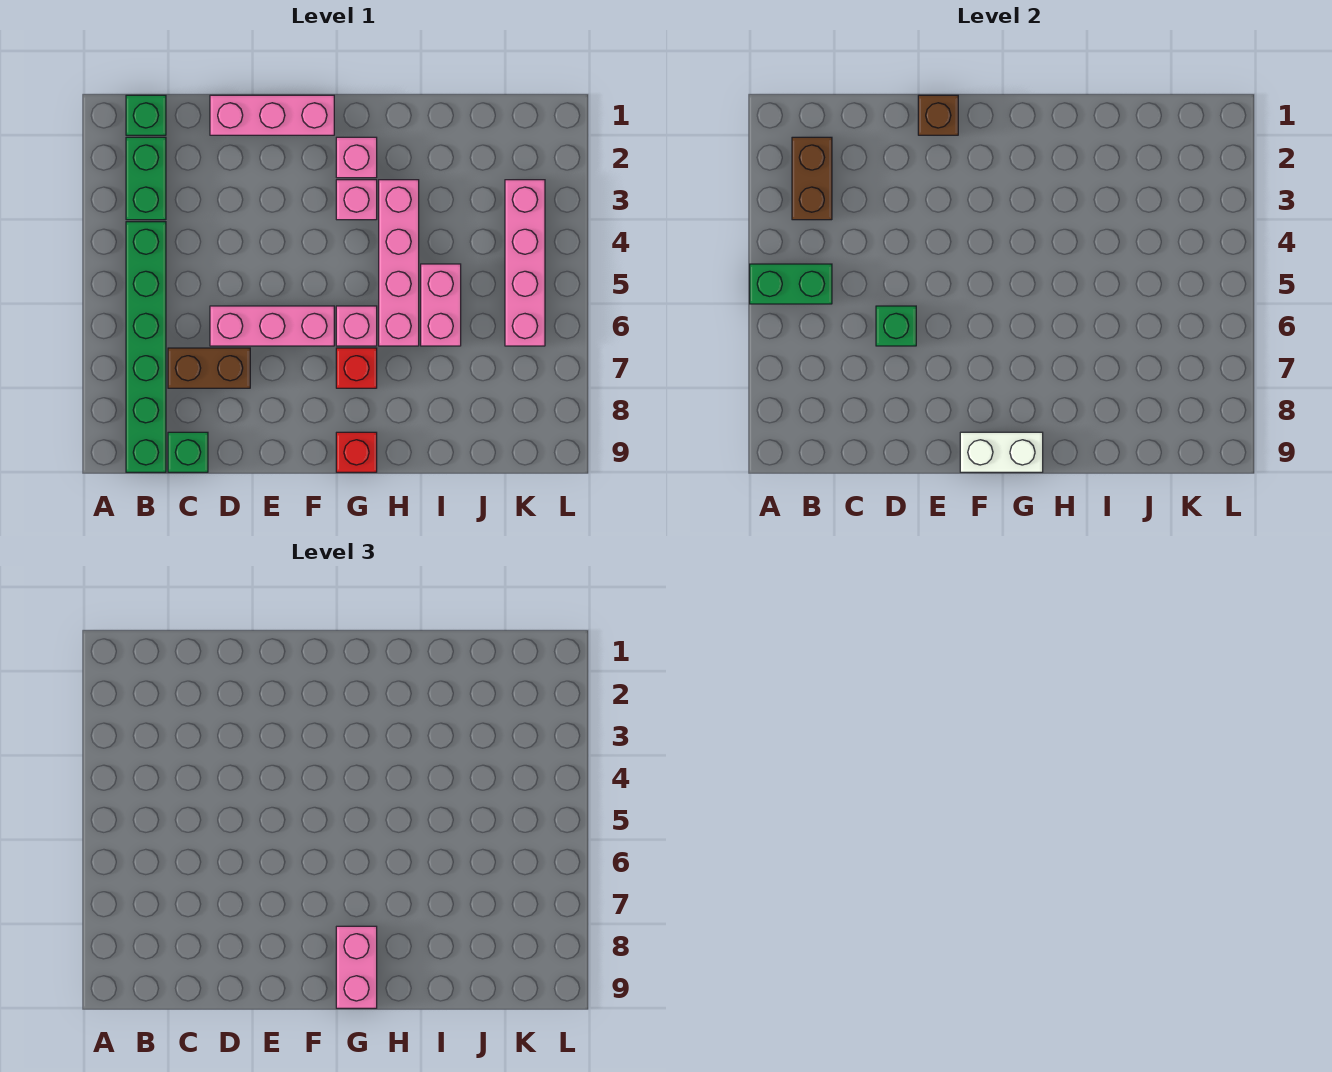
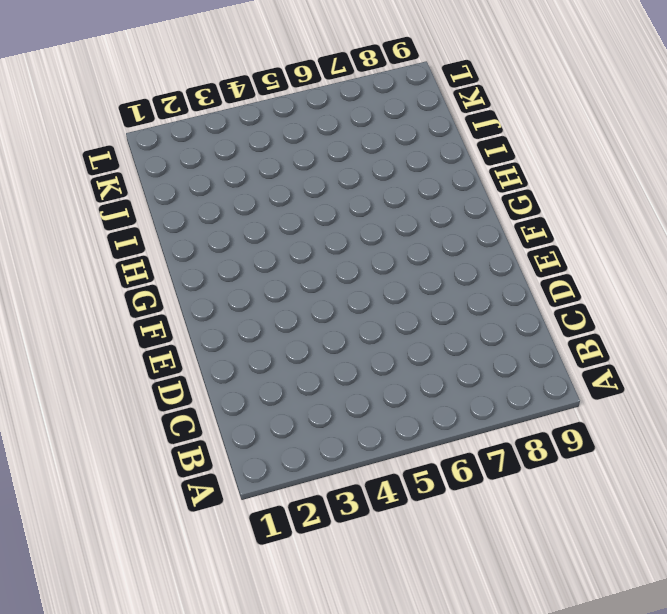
none -> green 1x1 brick [126,95,166,135]
none -> green 1x2 brick [126,137,166,220]
none -> green 1x6 brick [126,222,166,472]

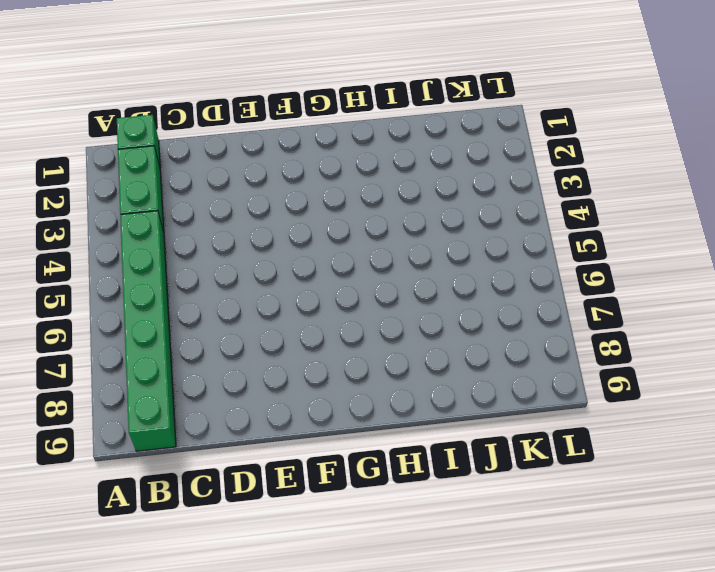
none -> brown 1x2 brick [168,348,250,388]
none -> green 1x1 brick [168,432,208,472]
none -> pink 1x3 brick [210,95,334,135]

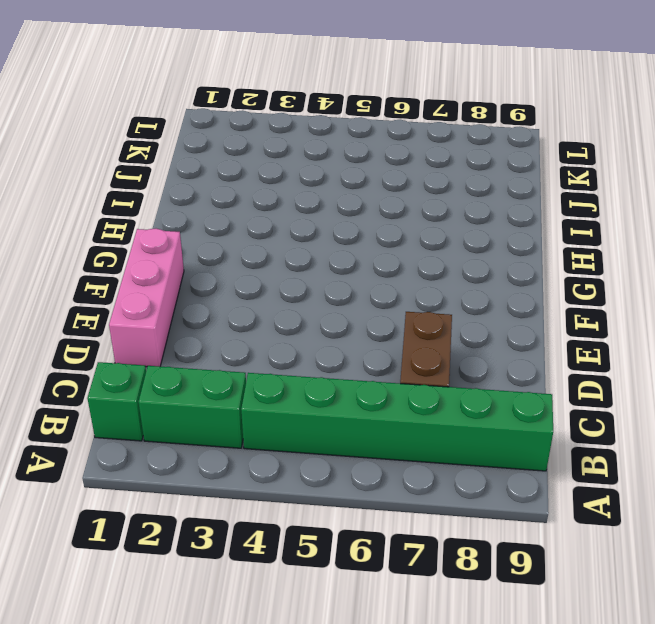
none -> green 1x1 brick [168,432,208,472]
none -> pink 1x3 brick [210,306,334,346]
none -> pink 1x1 brick [336,137,377,178]

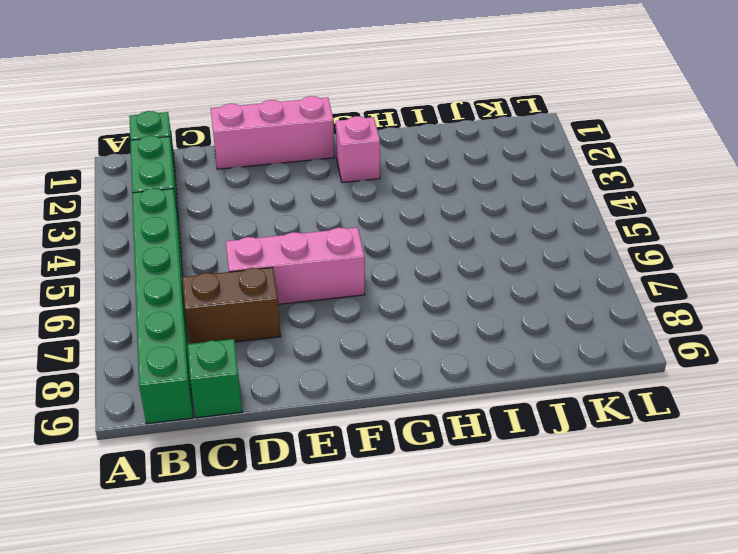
none -> pink 1x1 brick [336,180,377,220]
none -> pink 1x1 brick [336,306,377,346]
none -> red 1x1 brick [336,348,377,388]

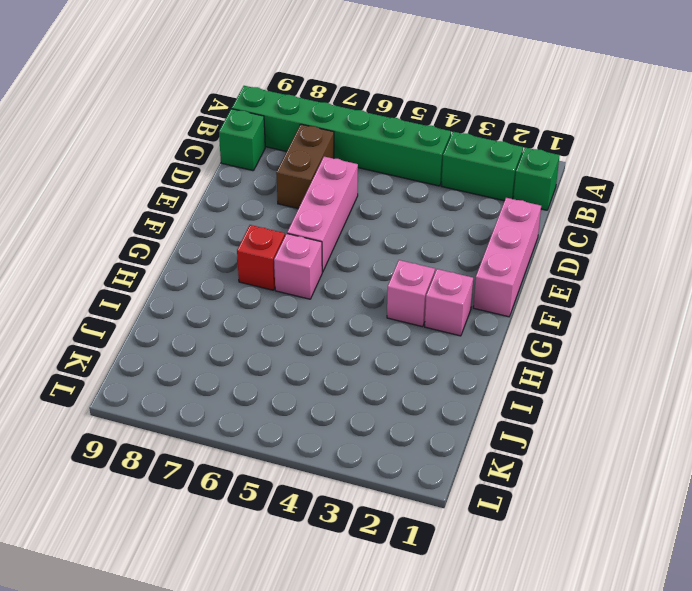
none -> red 1x1 brick [336,432,377,472]
none -> pink 1x4 brick [379,180,419,346]
none -> pink 1x2 brick [421,264,461,346]

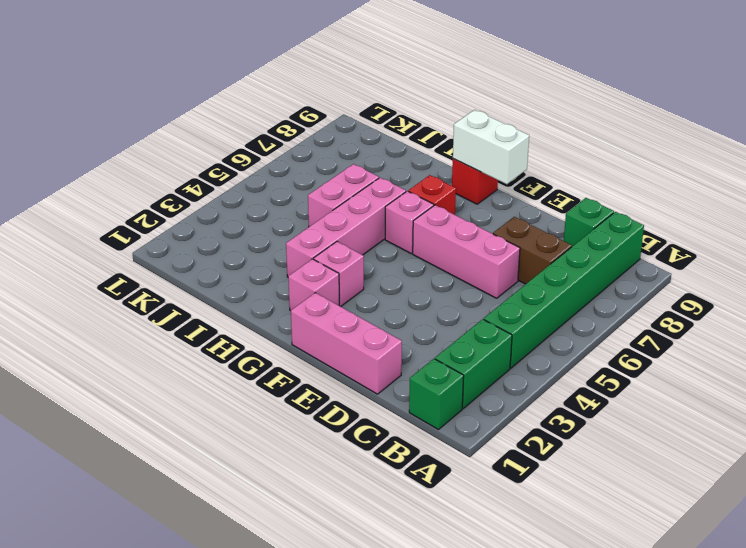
none -> pink 1x4 brick [505,180,545,346]
none -> green 1x2 brick [750,264,832,304]
none -> brown 1x2 brick [792,137,832,220]

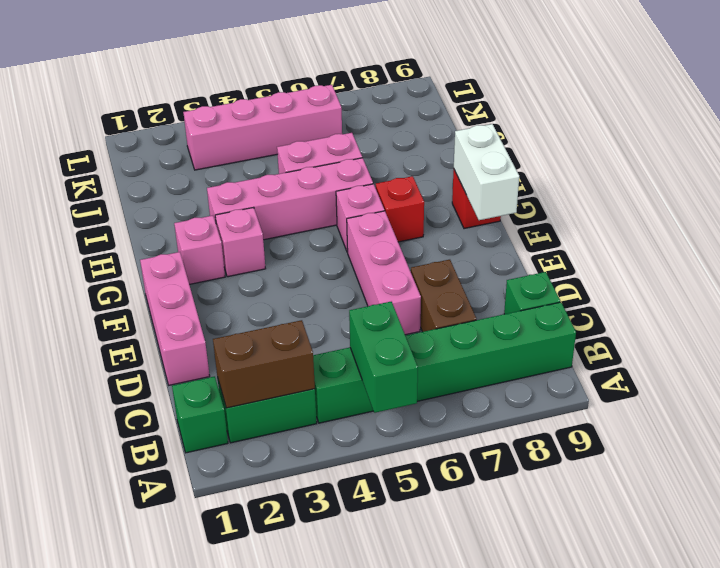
none -> green 1x1 brick [876,306,916,346]
none -> brown 1x1 brick [918,95,958,135]
none -> pink 1x2 brick [336,926,377,1008]

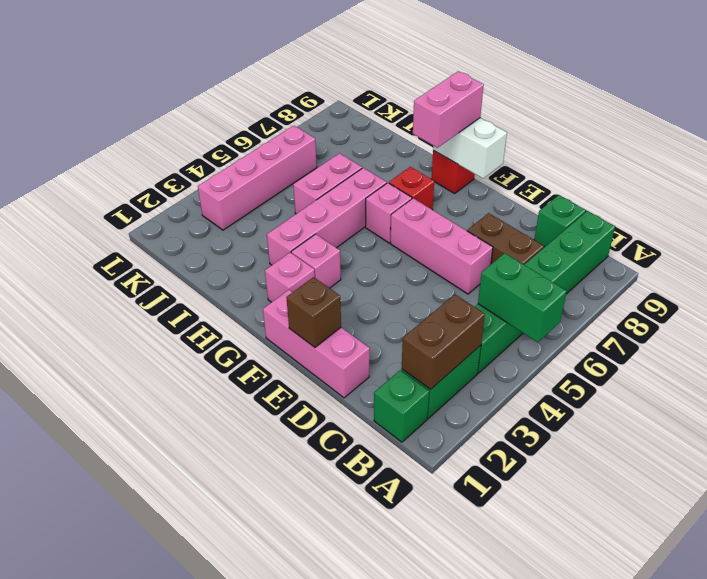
none -> green 1x1 brick [876,306,916,346]

